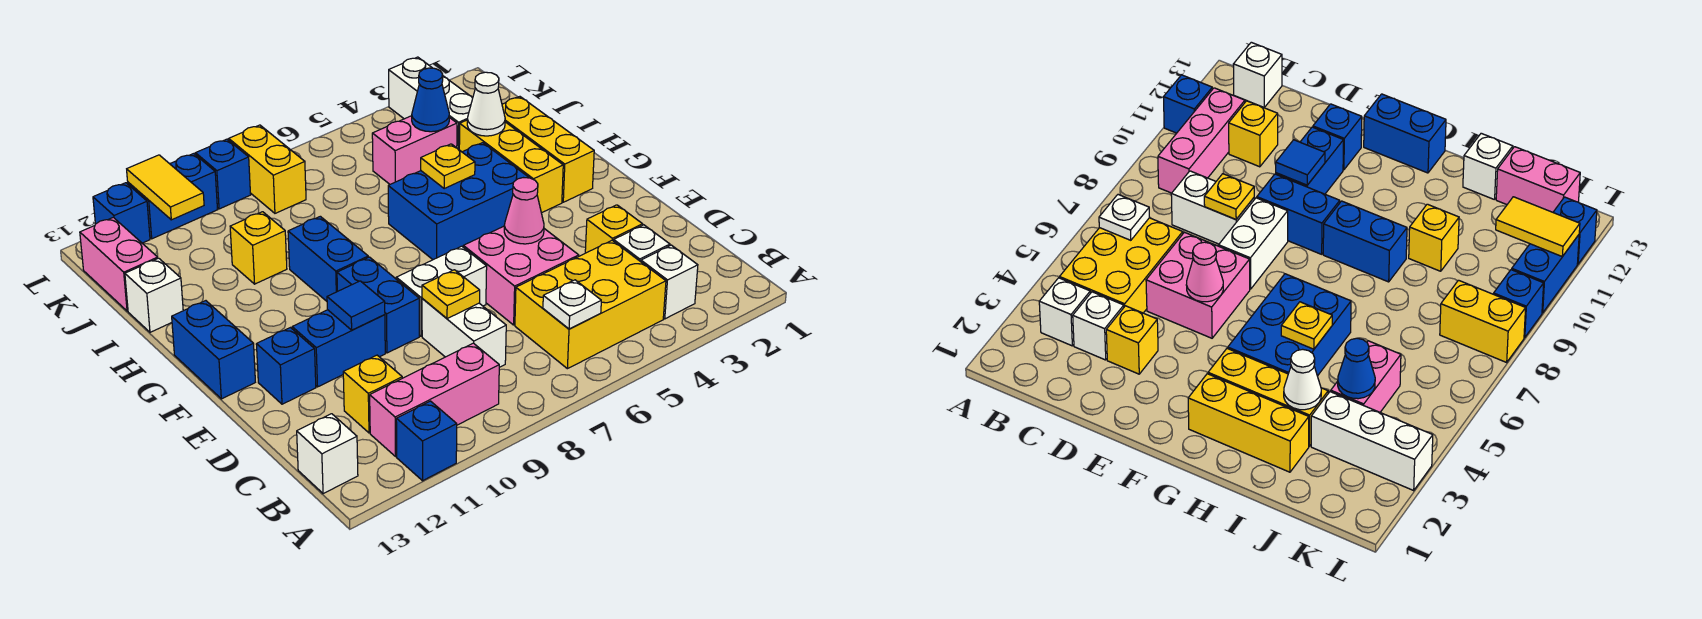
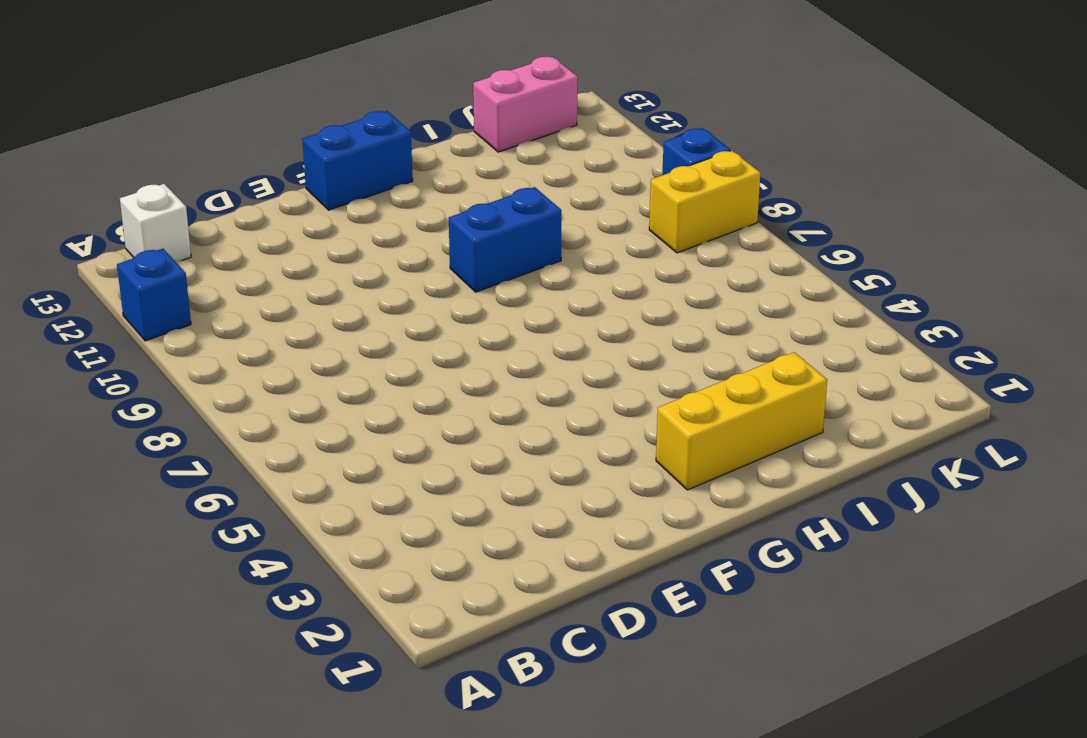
none -> white 1x1 brick [641,245,698,319]
none -> yellow 2x3 brick [515,240,666,369]
none -> pink 1x3 brick [370,343,499,456]
none -> white 1x1 brick [614,225,670,262]

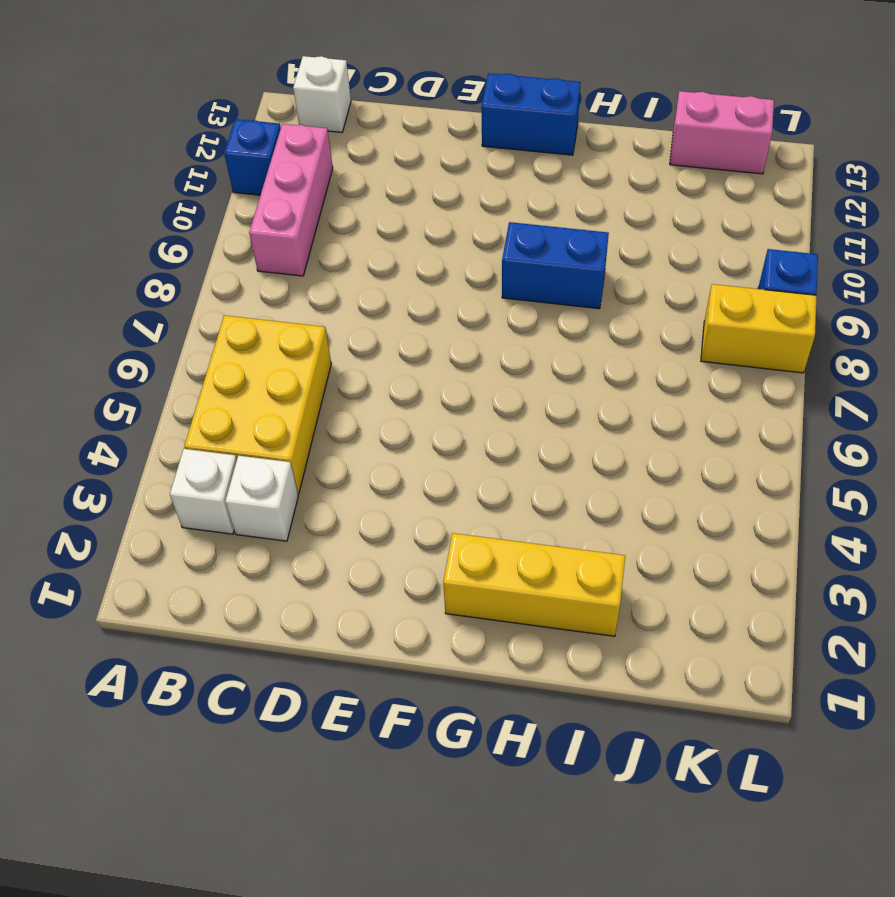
none -> white 1x2 brick [422,298,506,367]
none -> yellow 1x1 brick [343,355,402,433]
none -> yellow 1x1 brick [585,205,643,253]
none -> pink 2x2 brick [463,226,579,325]

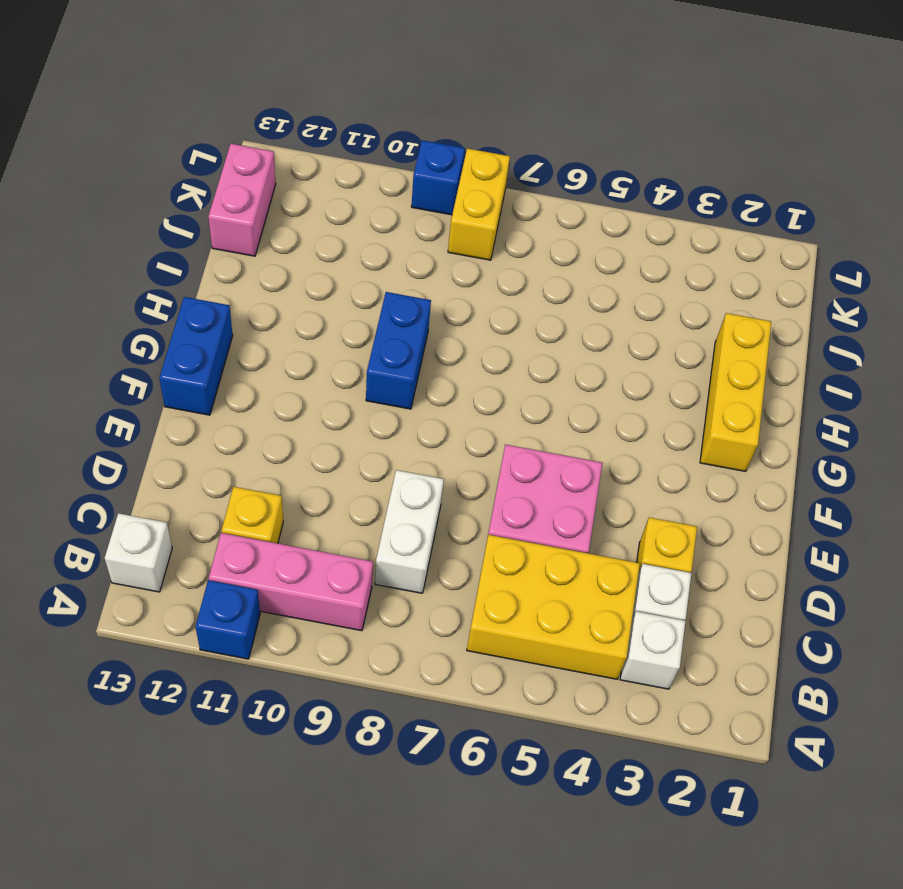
none -> white 1x2 brick [396,246,487,336]
none -> blue 1x2 brick [337,257,419,353]
none -> blue 1x2 brick [292,310,385,387]
none -> blue 1x1 brick [256,328,316,404]

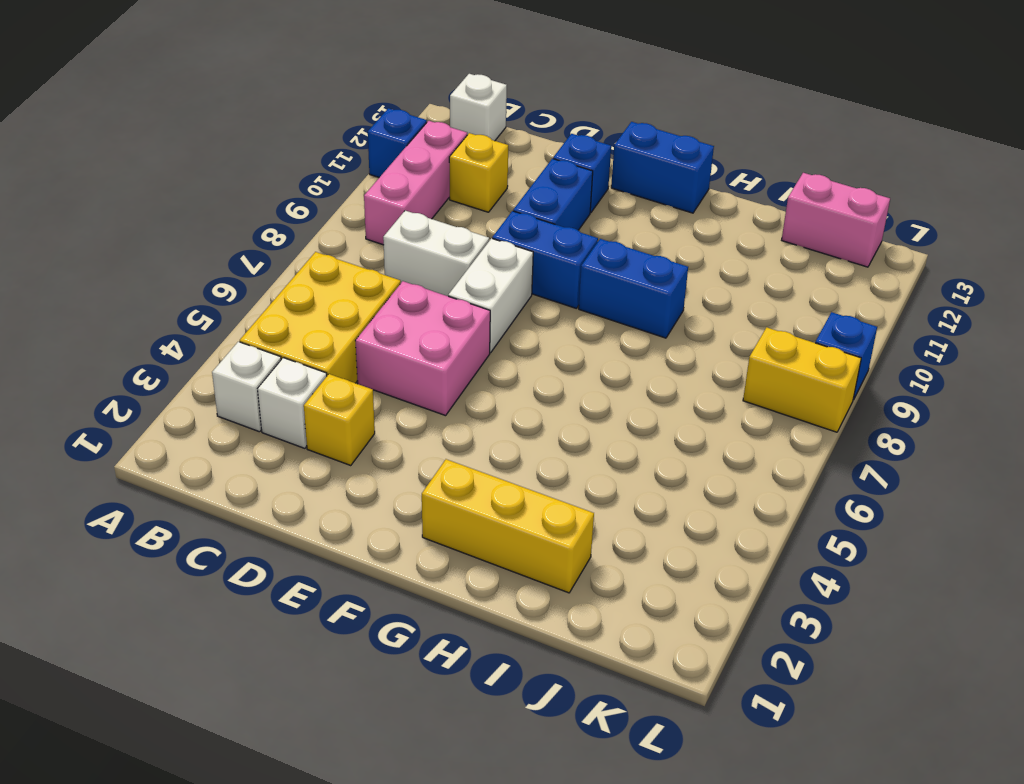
none -> yellow 1x3 brick [459,120,563,213]
none -> blue 2x3 brick [388,143,529,260]
none -> yellow 1x1 brick [230,212,287,284]
none -> white 1x1 brick [125,258,183,332]

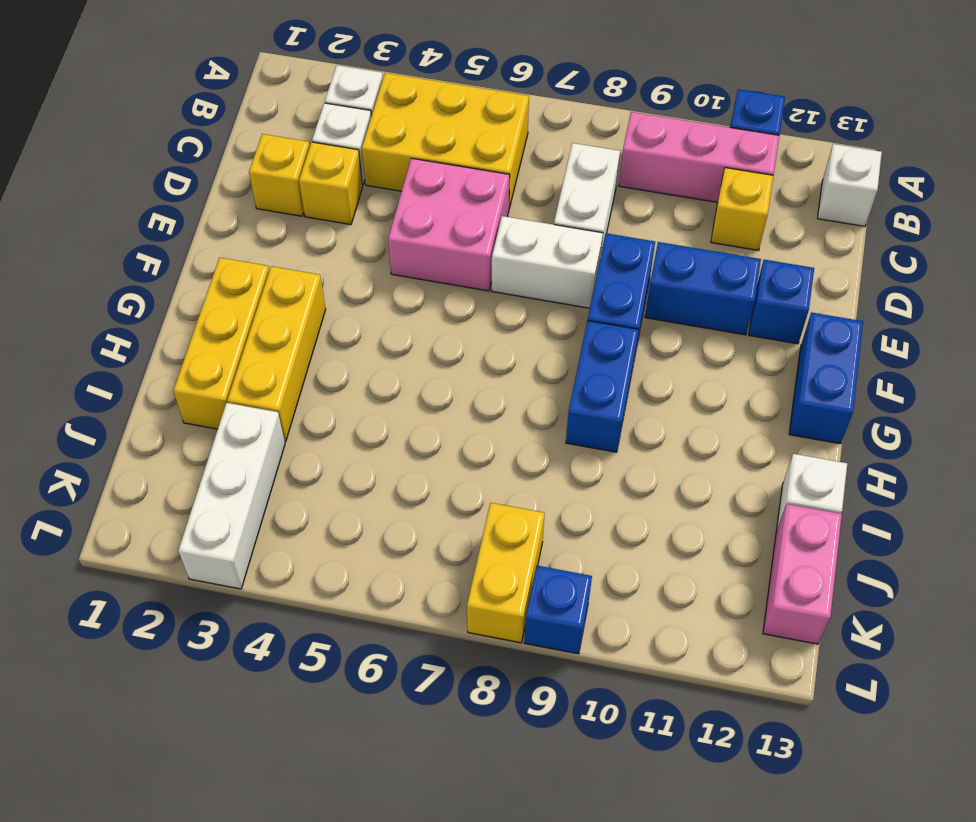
yellow 1x1 brick [249,134,310,216] -> yellow 1x1 brick moved to [230,212,287,284]
none -> blue 2x3 brick [388,143,529,260]
none -> pink 1x2 brick [372,116,457,184]
none -> blue 1x2 brick [128,154,218,239]
none -> blue 1x1 brick [93,183,150,243]

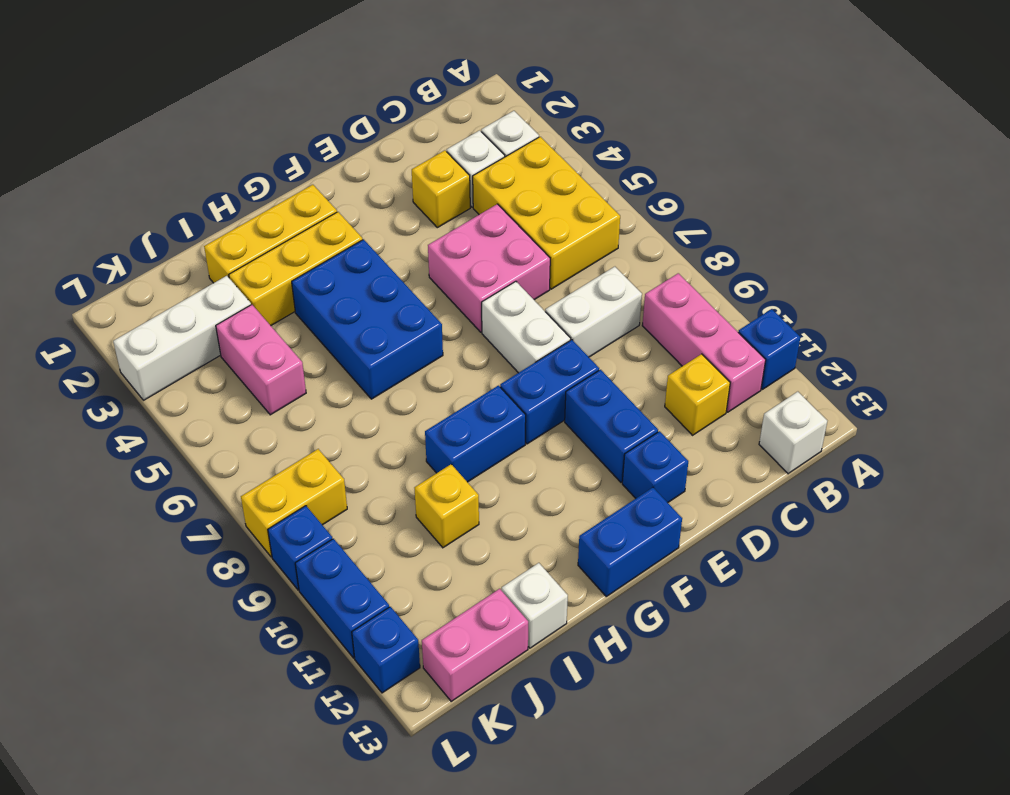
none -> white 1x1 plate [543,280,601,329]
none -> yellow 1x1 plate [422,270,480,319]
none -> pink 1x1 cone [504,178,544,244]
none -> blue 1x1 tile [327,281,385,330]

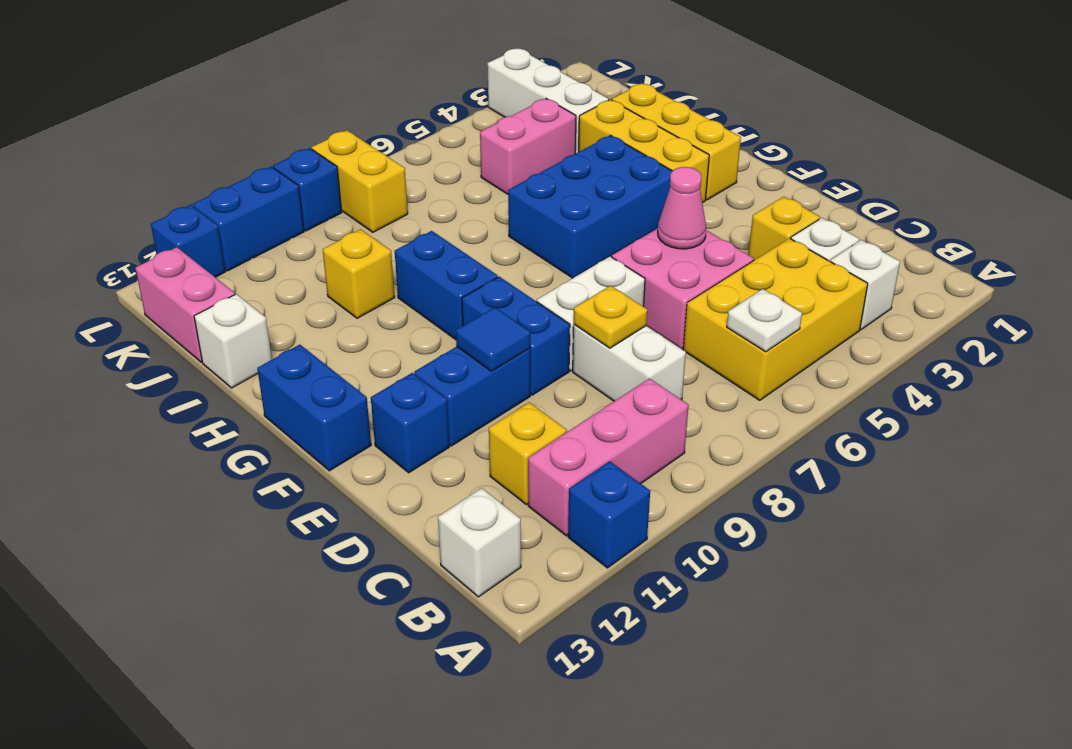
none -> yellow 1x1 plate [421,144,475,188]
none -> white 1x1 cone [467,72,505,136]
none -> blue 1x1 cone [412,68,449,132]
none -> yellow 1x2 tile [127,155,204,220]

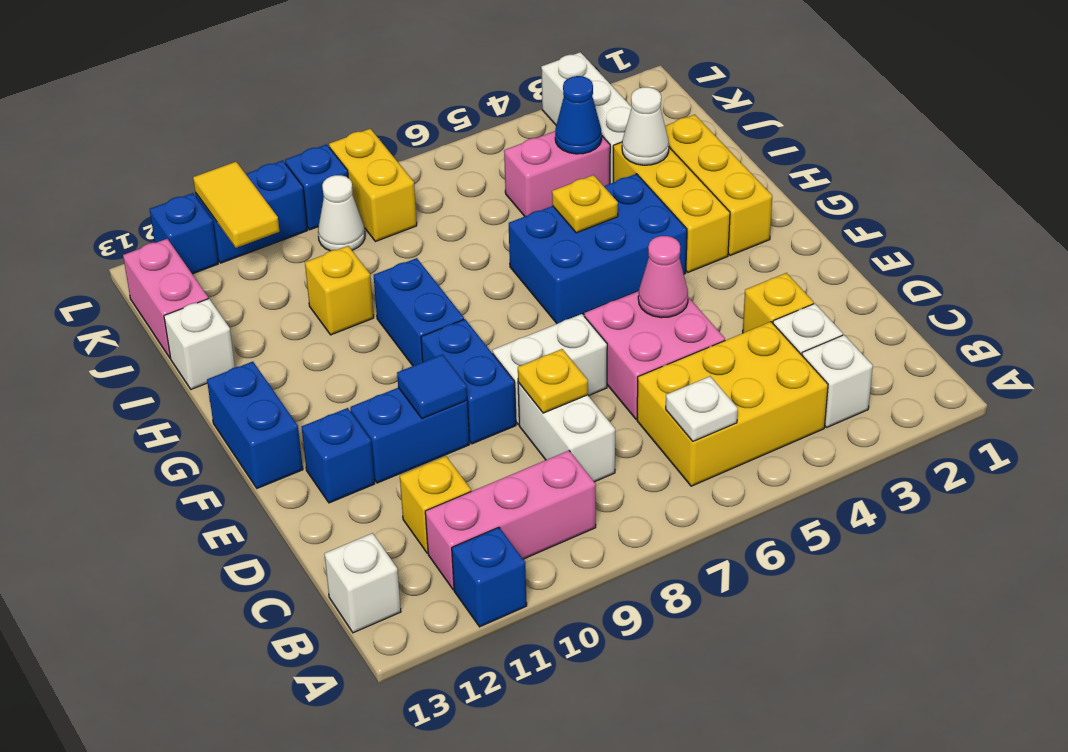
white 1x1 cone [318,175,365,251] -> none

